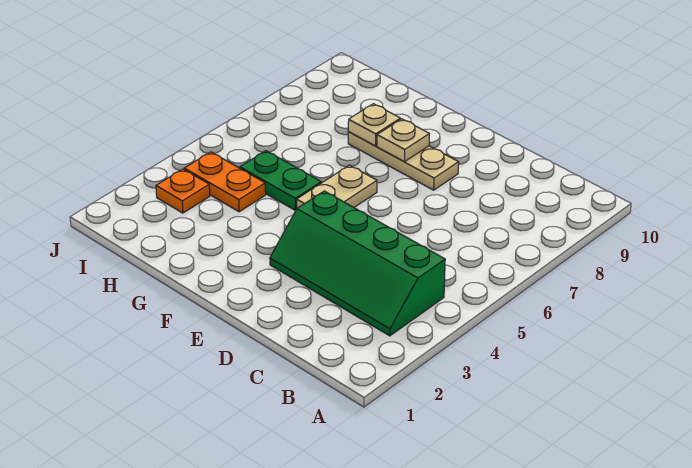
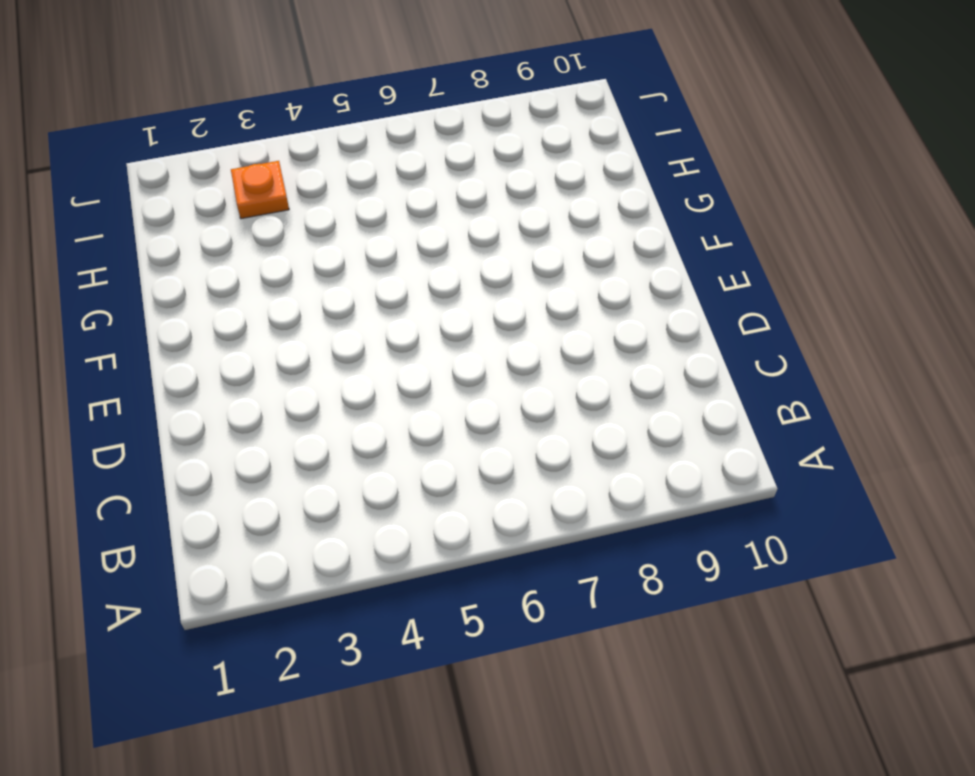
none -> green 2x4 slope [270,191,445,336]
none -> tan 1x3 plate [348,132,459,190]

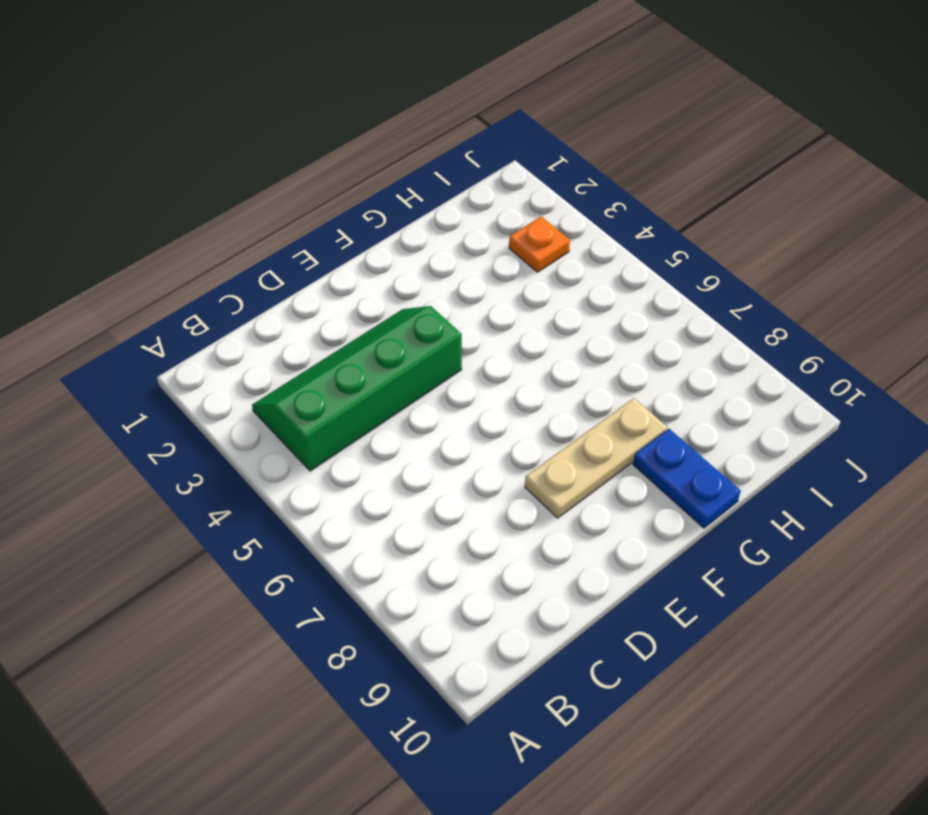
blue 1x2 plate [633,429,741,528] -> none
none -> tan 1x2 plate [297,165,377,208]
none -> green 1x2 plate [240,151,321,210]

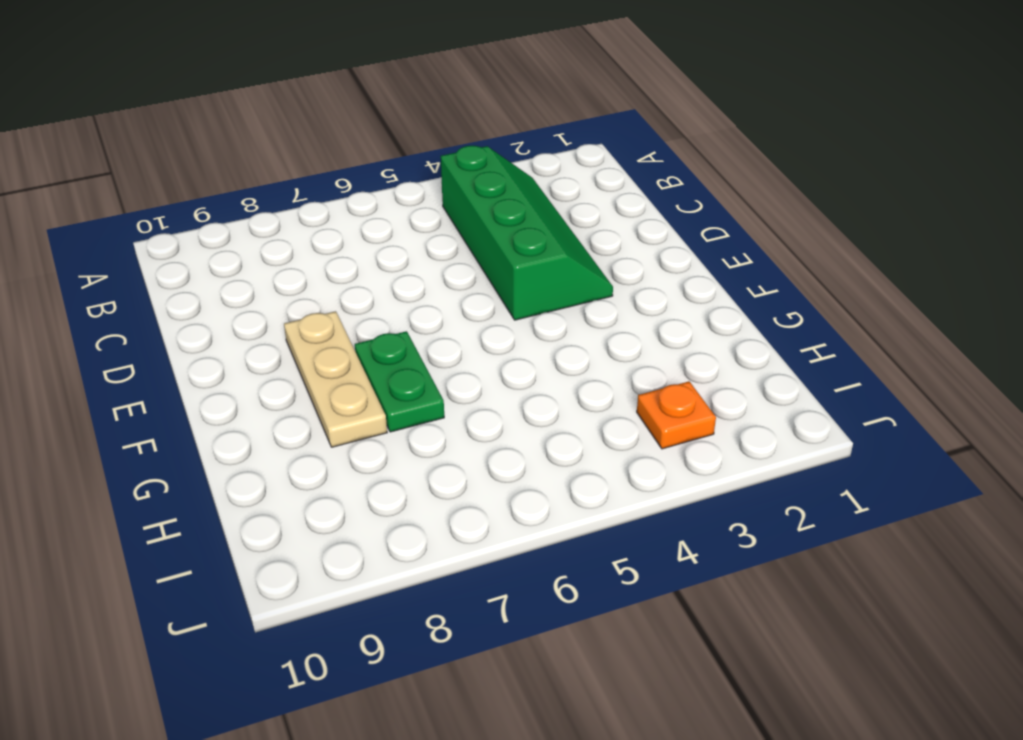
green 1x2 plate [355,331,444,432] -> green 1x2 plate moved to [240,151,321,210]
none -> tan 1x2 plate [297,165,377,208]
none -> orange 1x2 plate [184,152,266,212]

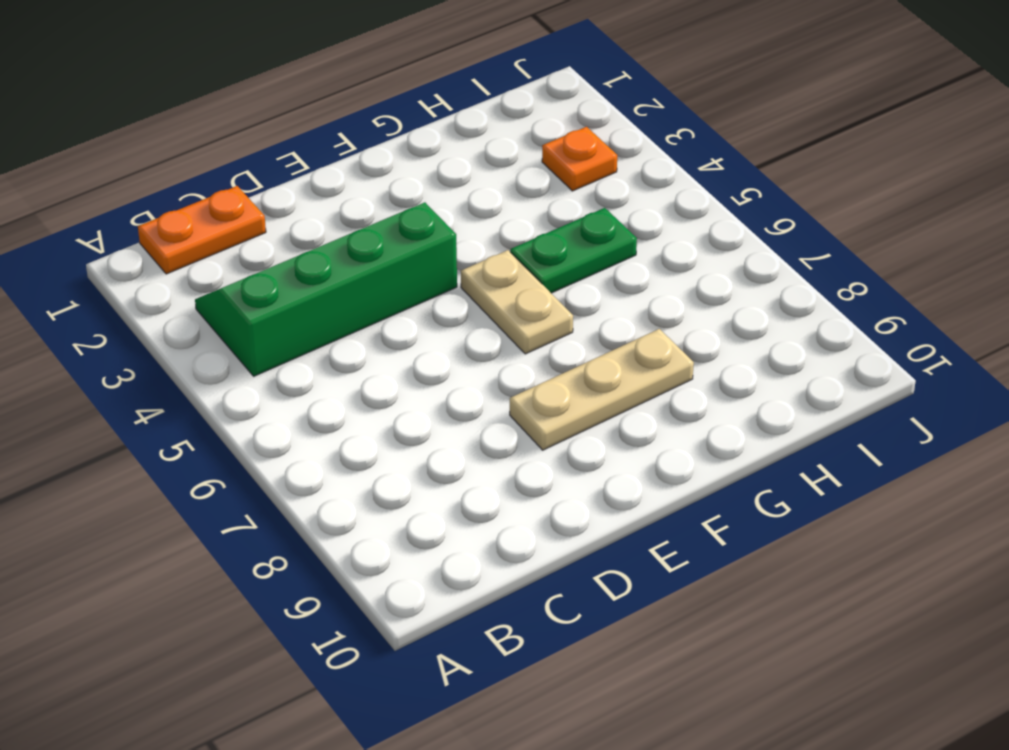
orange 1x2 plate [138,186,266,274] -> orange 1x2 plate moved to [184,152,266,212]
none -> tan 1x1 plate [377,119,429,162]
none -> tan 1x1 plate [348,104,400,146]

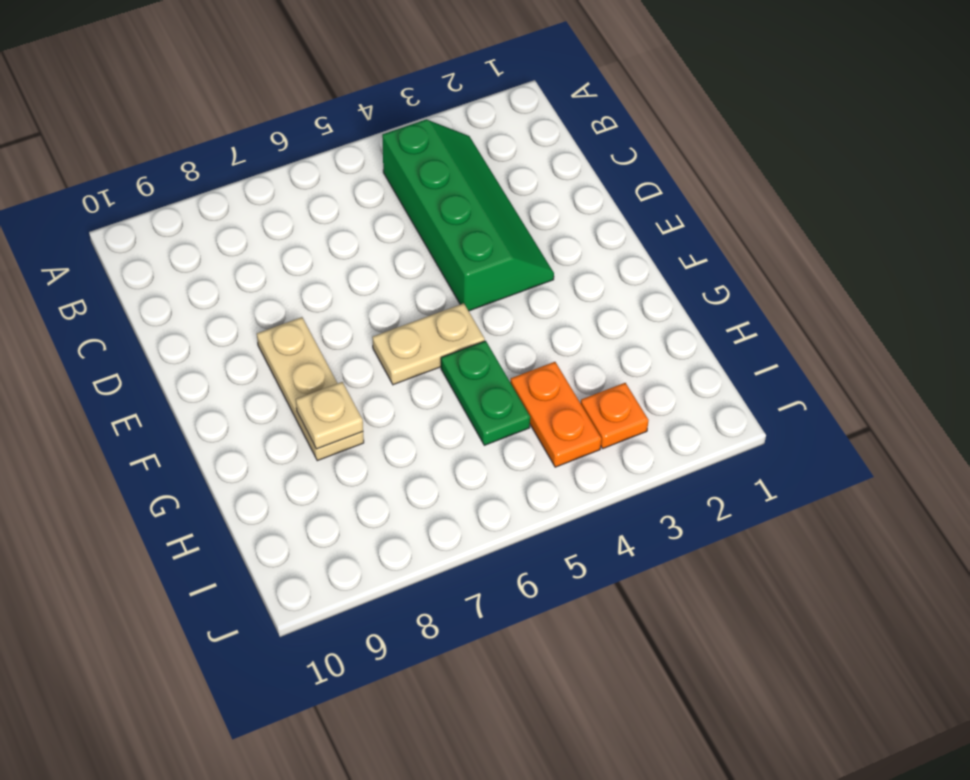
none -> tan 1x1 plate [377,119,429,162]

